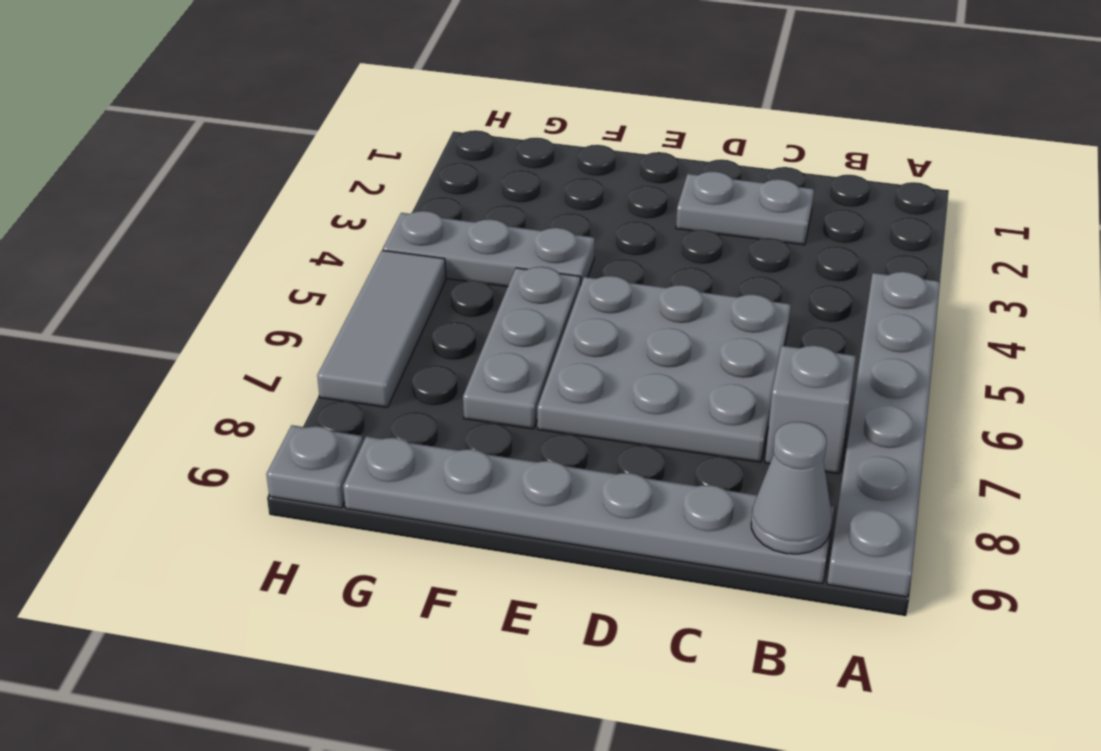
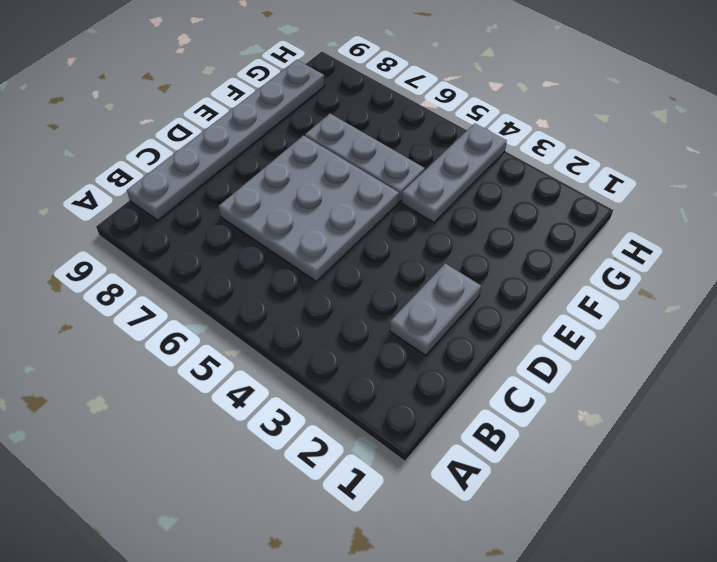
none -> grey 1x6 plate [827,272,940,597]
none -> grey 1x1 brick [765,345,856,474]

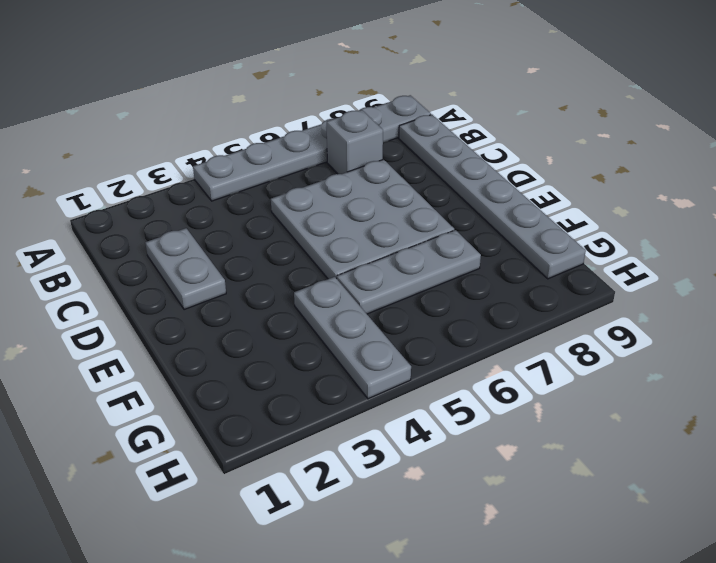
none -> grey 1x3 tile [317,250,446,407]
none -> grey 1x1 plate [266,425,363,508]

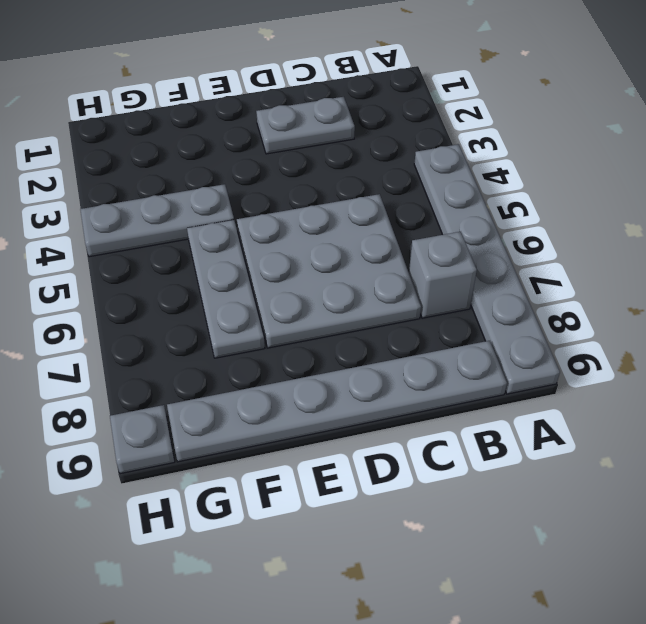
none -> grey 1x3 tile [317,250,446,407]
none -> grey 1x1 cone [751,422,832,554]

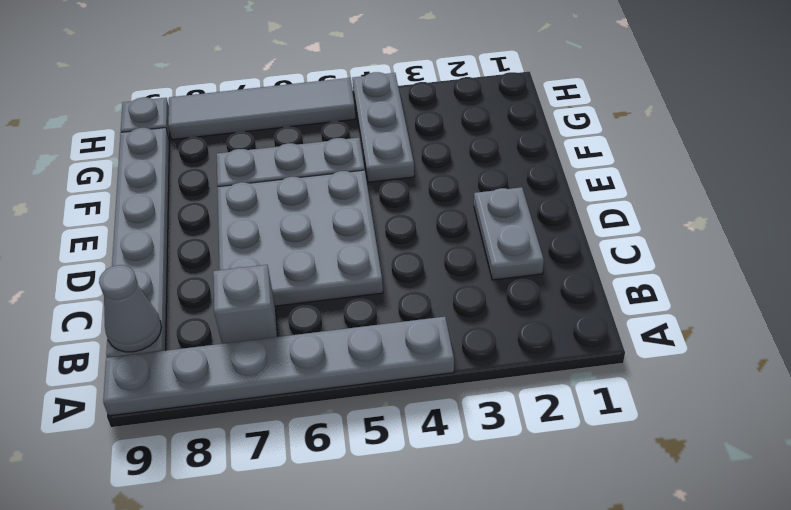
grey 1x4 tile [168,78,356,140] -> grey 1x3 tile [317,250,446,407]

